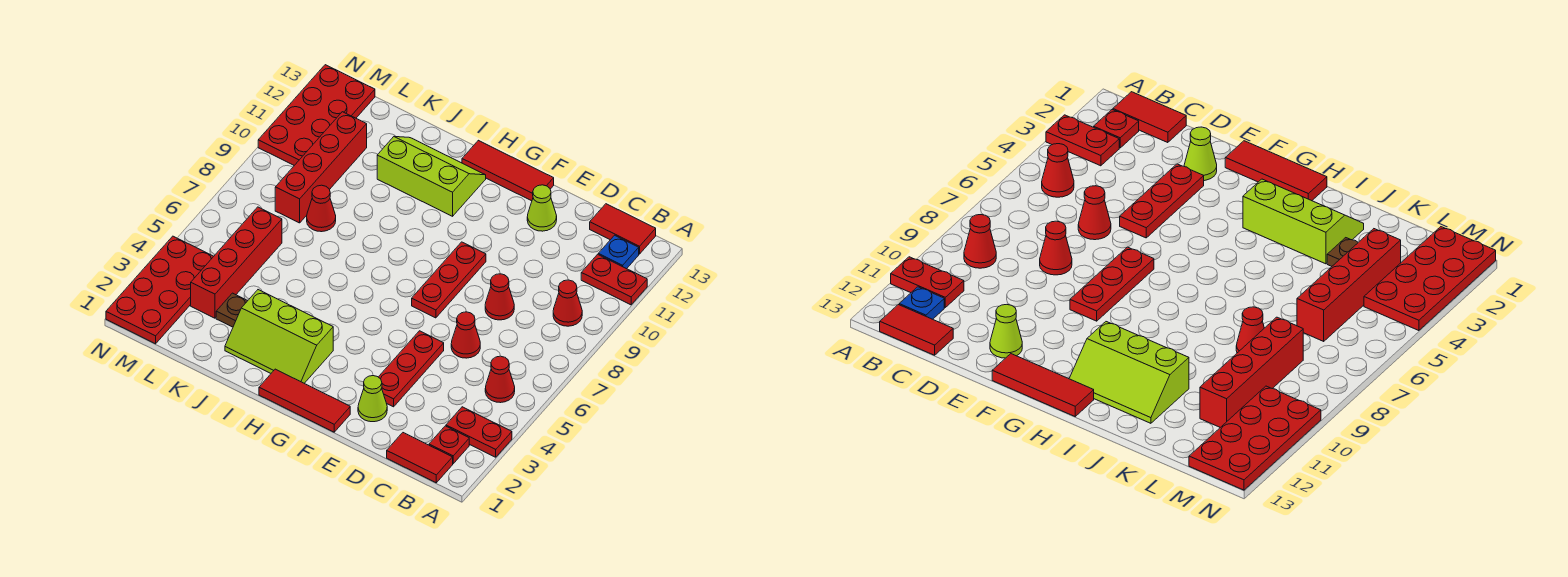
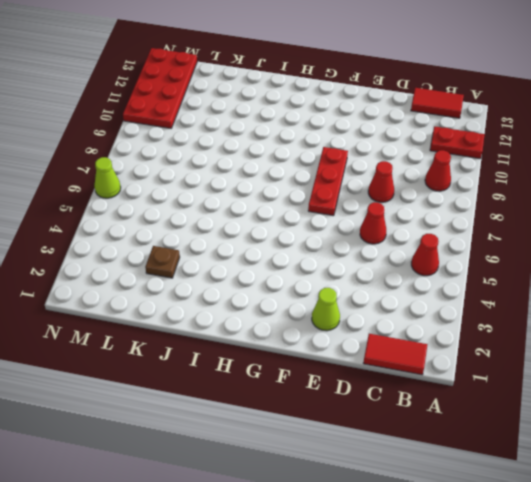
lime 1x1 cone [95,157,121,198] -> lime 1x1 cone moved to [527,185,557,231]
none -> red 1x2 plate [446,407,512,457]
none -> red 1x1 plate [429,426,469,464]
none -> blue 1x1 plate [598,235,639,269]

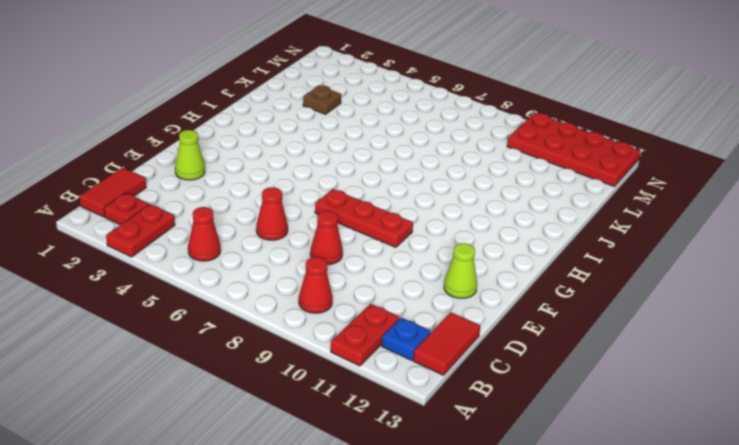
none -> red 1x3 plate [379,331,444,407]
none -> red 1x3 tile [259,369,350,432]
none -> red 1x3 tile [462,140,554,201]

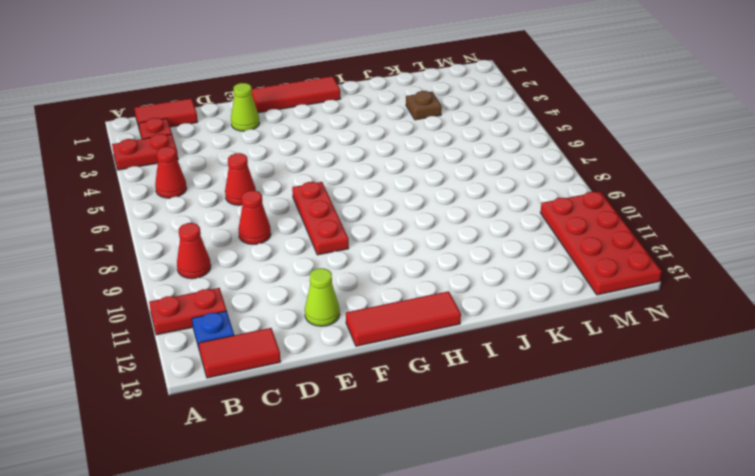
none -> red 1x3 plate [379,331,444,407]
none -> lime 2x3 slope [225,290,333,383]
none -> lime 2x3 slope [377,137,486,216]

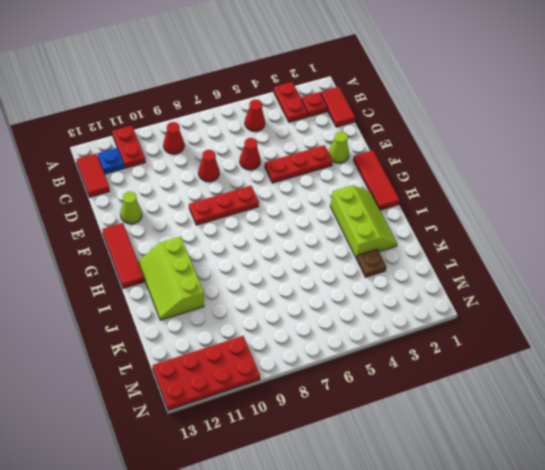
none -> red 1x1 cone [307,185,336,232]
none -> red 1x4 brick [191,207,282,318]
none -> red 1x4 brick [275,112,367,223]

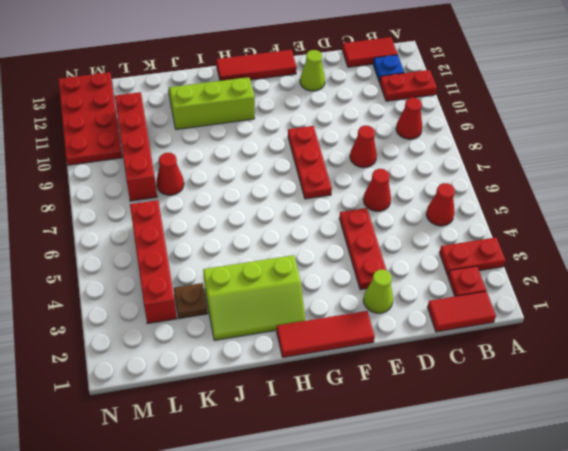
none -> red 2x4 plate [106,236,214,344]

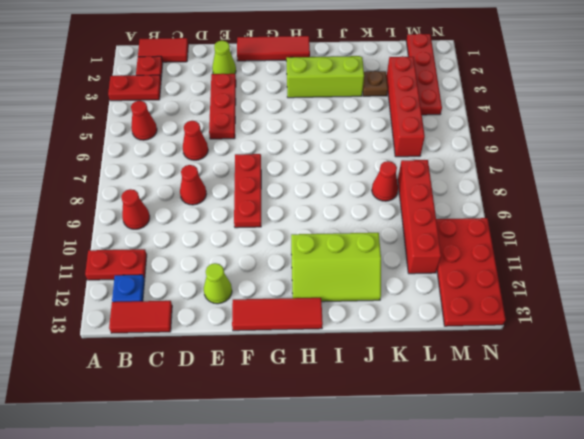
red 1x4 plate [406,34,442,115] -> red 2x4 plate [106,236,214,344]

